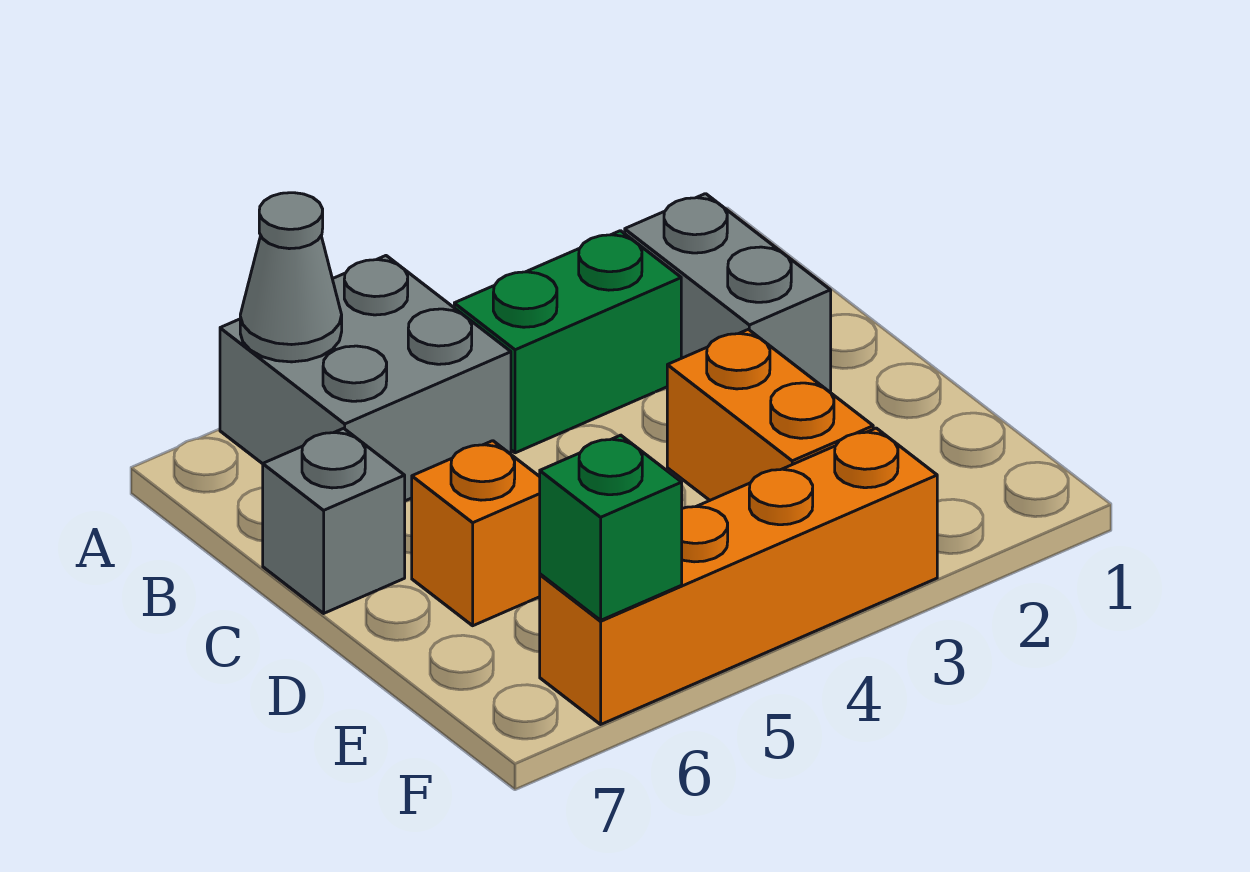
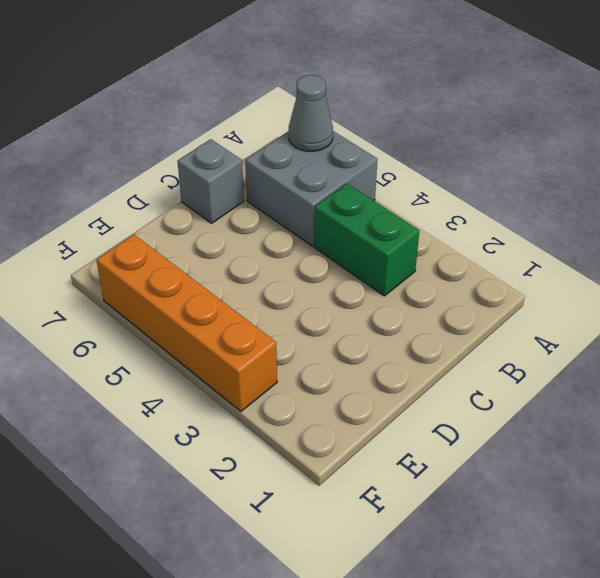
none -> grey 1x2 brick [625,194,831,393]
none -> orange 1x2 brick [667,329,873,500]

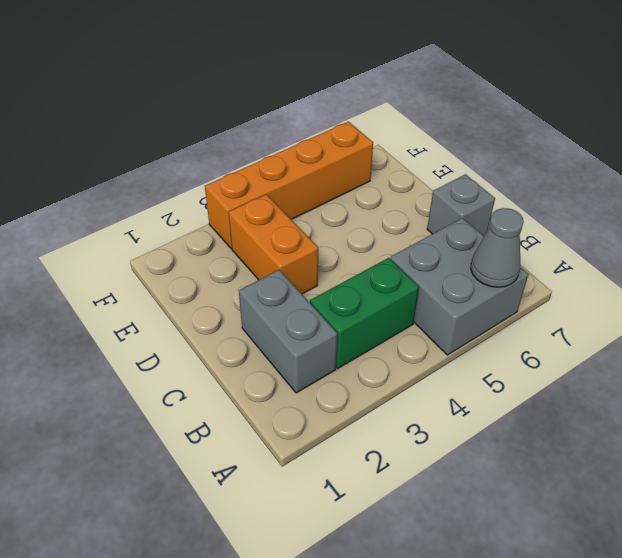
none -> orange 1x1 brick [412,441,540,626]
none -> green 1x1 brick [540,435,682,620]

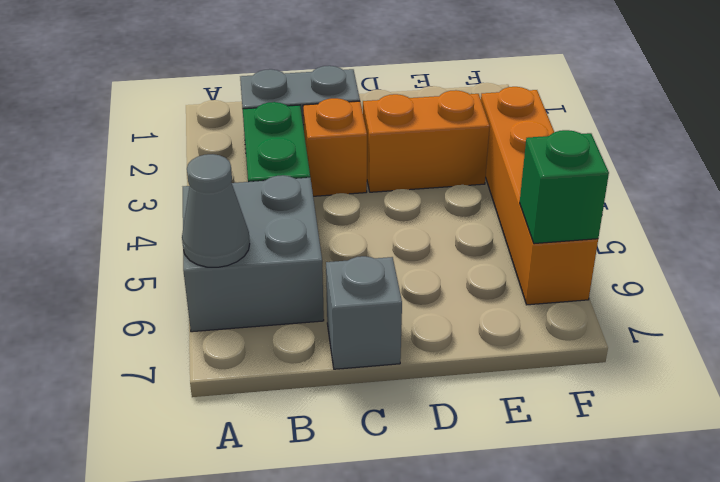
orange 1x1 brick [303,98,367,196] -> orange 1x1 brick moved to [412,441,540,626]

